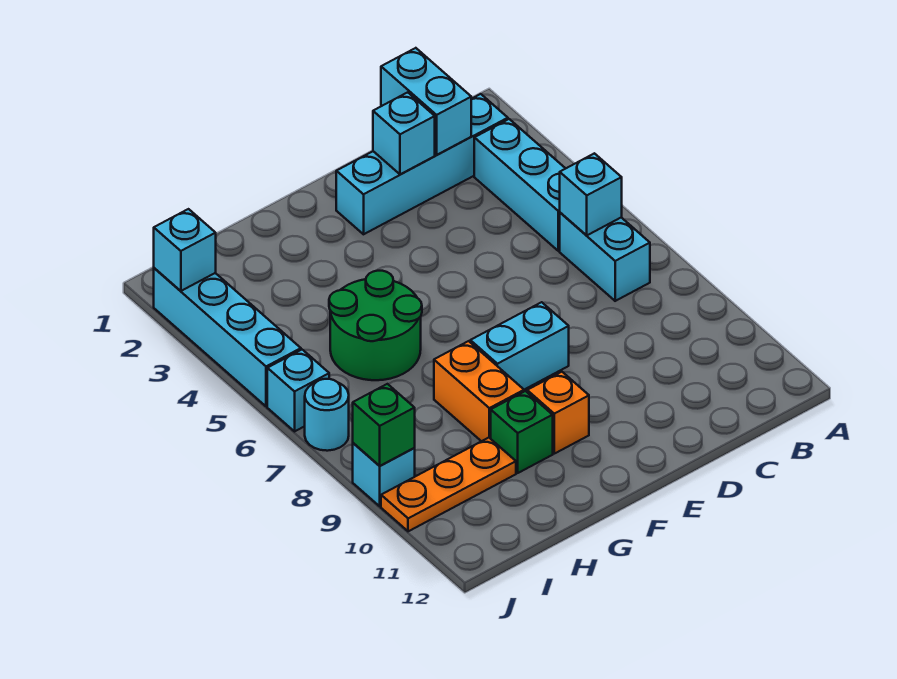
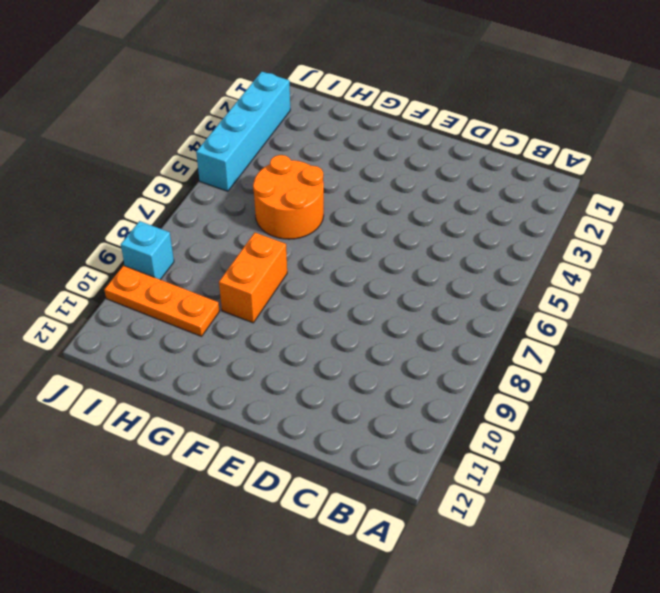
orange 2x2 round brick [253,155,324,239] -> green 2x2 round brick [329,271,422,380]
none -> cyan 1x4 brick [336,94,508,234]
none -> cyan 1x3 brick [474,119,566,251]
none -> cyan 1x2 brick [560,213,650,301]

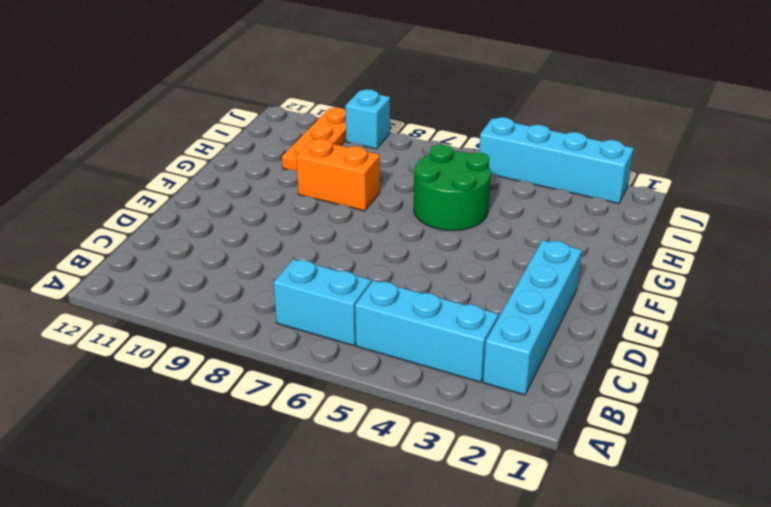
none -> cyan 1x2 brick [470,302,569,390]
none -> orange 1x1 brick [527,372,589,454]
none -> green 1x1 brick [491,391,553,473]

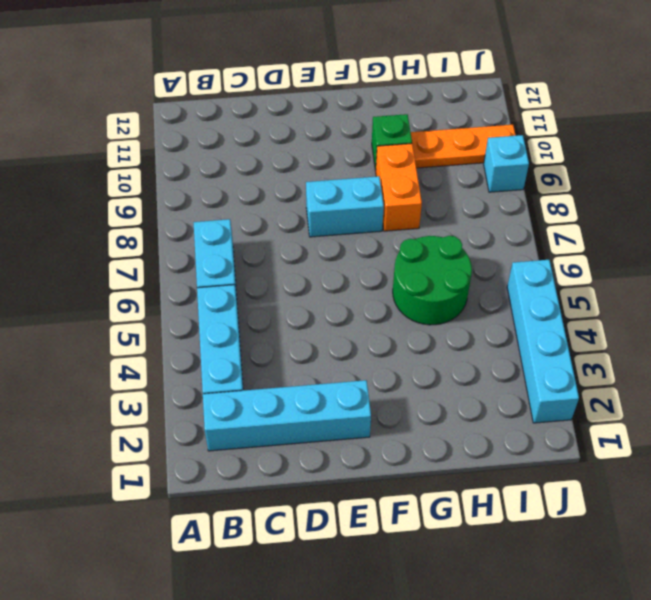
none -> orange 1x1 brick [527,372,589,454]
none -> cyan 1x1 brick [267,350,329,431]
none -> cyan 1x1 round brick [305,379,349,451]

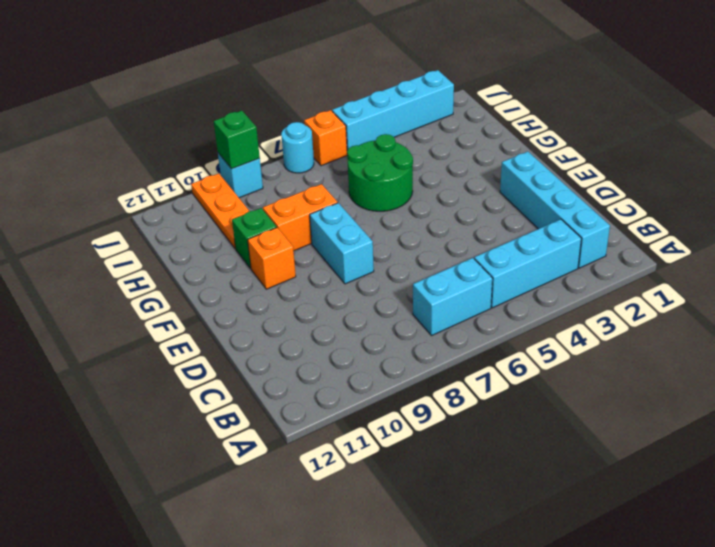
orange 1x1 brick [304,110,347,166] -> cyan 1x1 brick [267,350,329,431]
none -> cyan 1x1 brick [560,153,622,235]
none -> cyan 1x2 brick [381,48,471,155]
none -> cyan 1x1 brick [373,92,435,175]

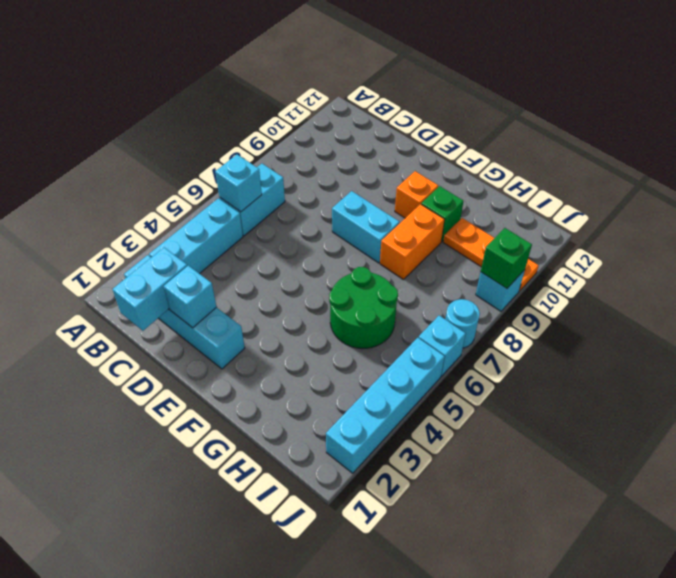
none -> cyan 1x1 brick [154,209,216,291]

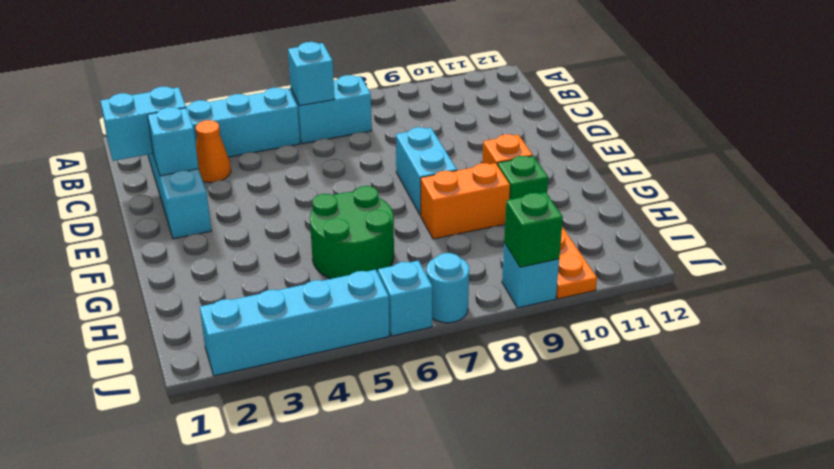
orange 1x1 cone [196,120,231,182] -> none
none -> cyan 1x1 brick [154,209,216,291]

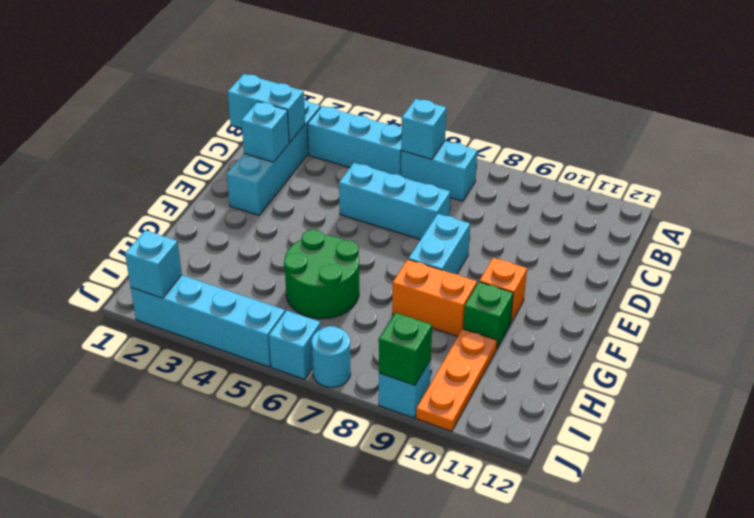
cyan 1x3 brick [339,163,450,240] -> none

